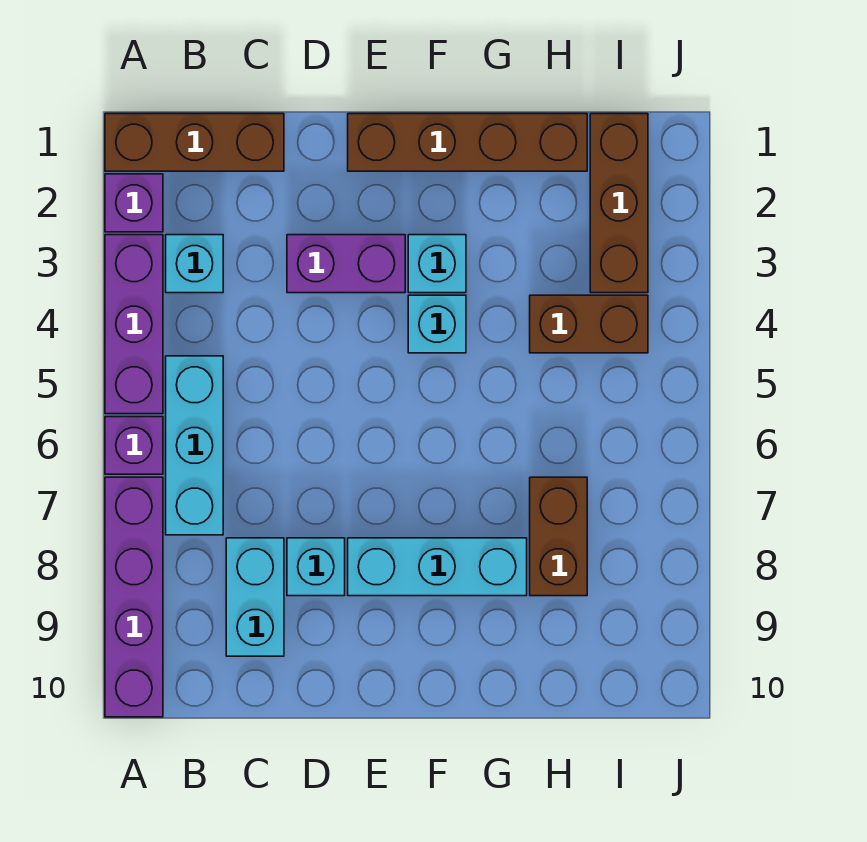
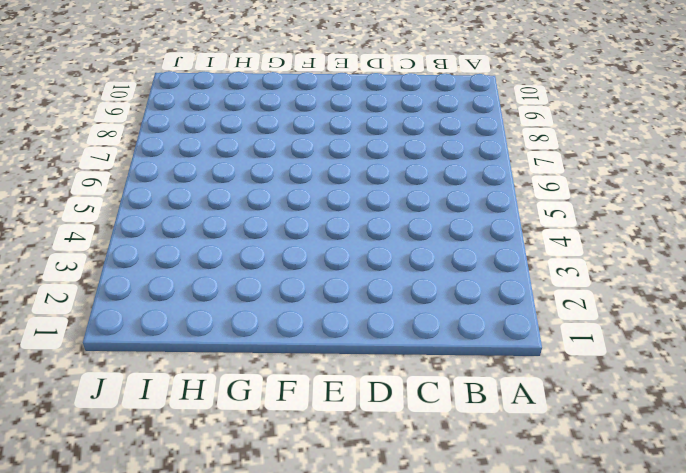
none -> brown 1x3 brick [105,114,284,171]
none -> purple 1x1 brick [105,174,163,232]
none -> purple 1x3 brick [105,235,163,414]

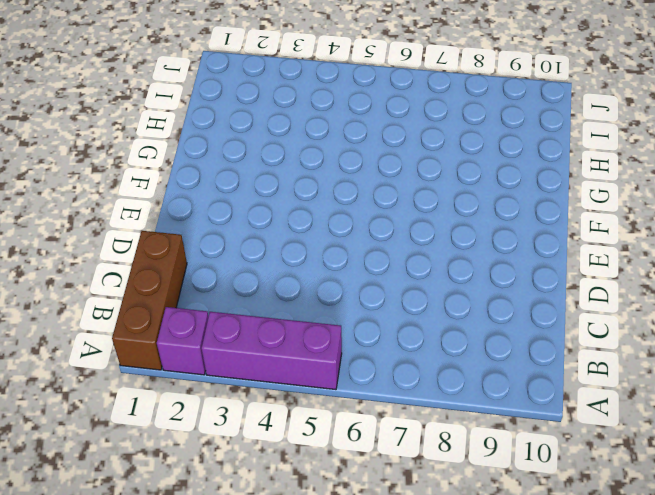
none -> purple 1x1 brick [105,417,163,474]
none -> purple 1x4 brick [105,477,163,717]
none -> cyan 1x1 brick [166,235,223,293]

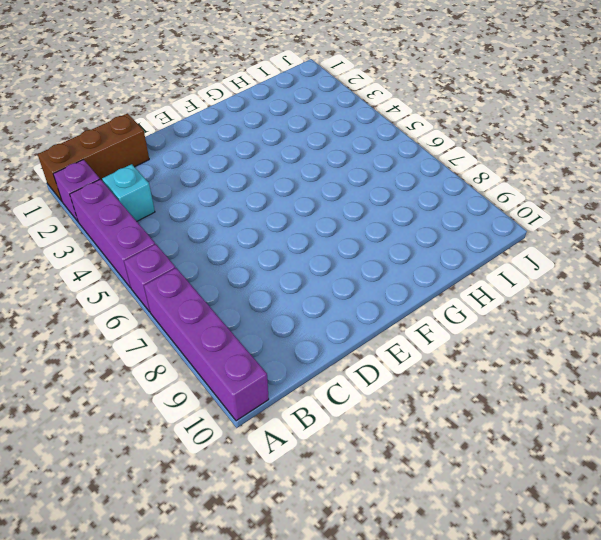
none -> cyan 1x3 brick [166,356,223,535]
none -> cyan 1x2 brick [226,538,284,656]
none -> purple 1x2 brick [287,235,405,293]

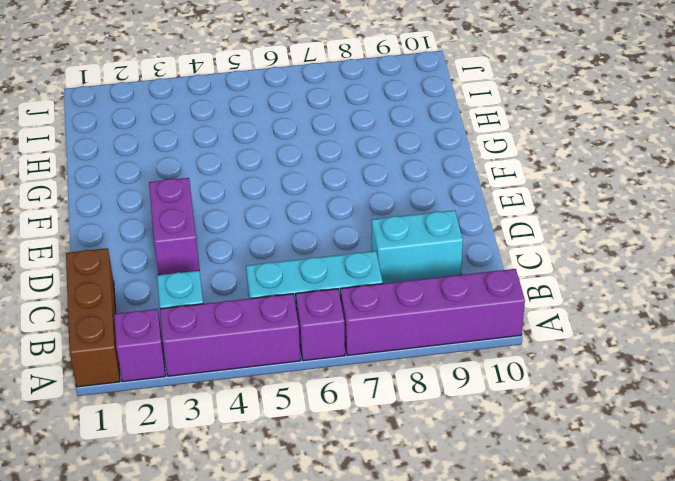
none -> cyan 1x1 brick [287,538,345,596]
none -> brown 1x4 brick [348,114,587,171]
none -> cyan 1x3 brick [348,538,527,596]

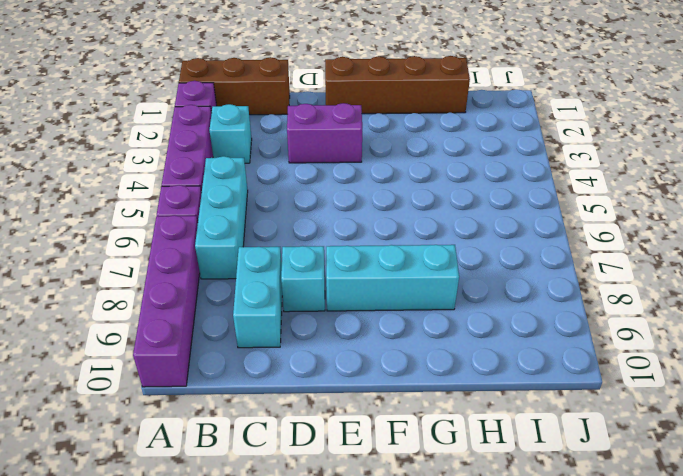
none -> cyan 1x1 brick [408,235,466,293]
none -> cyan 1x1 brick [408,295,466,353]
none -> brown 1x2 brick [530,295,648,353]

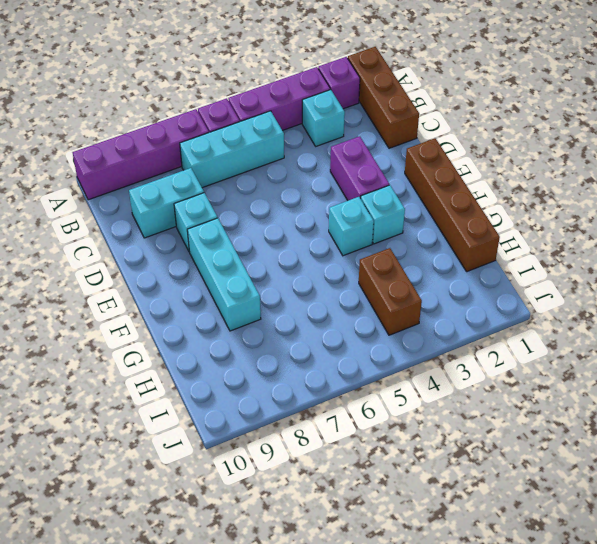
none -> brown 1x2 brick [530,477,587,596]
none -> brown 1x3 brick [590,114,648,293]

